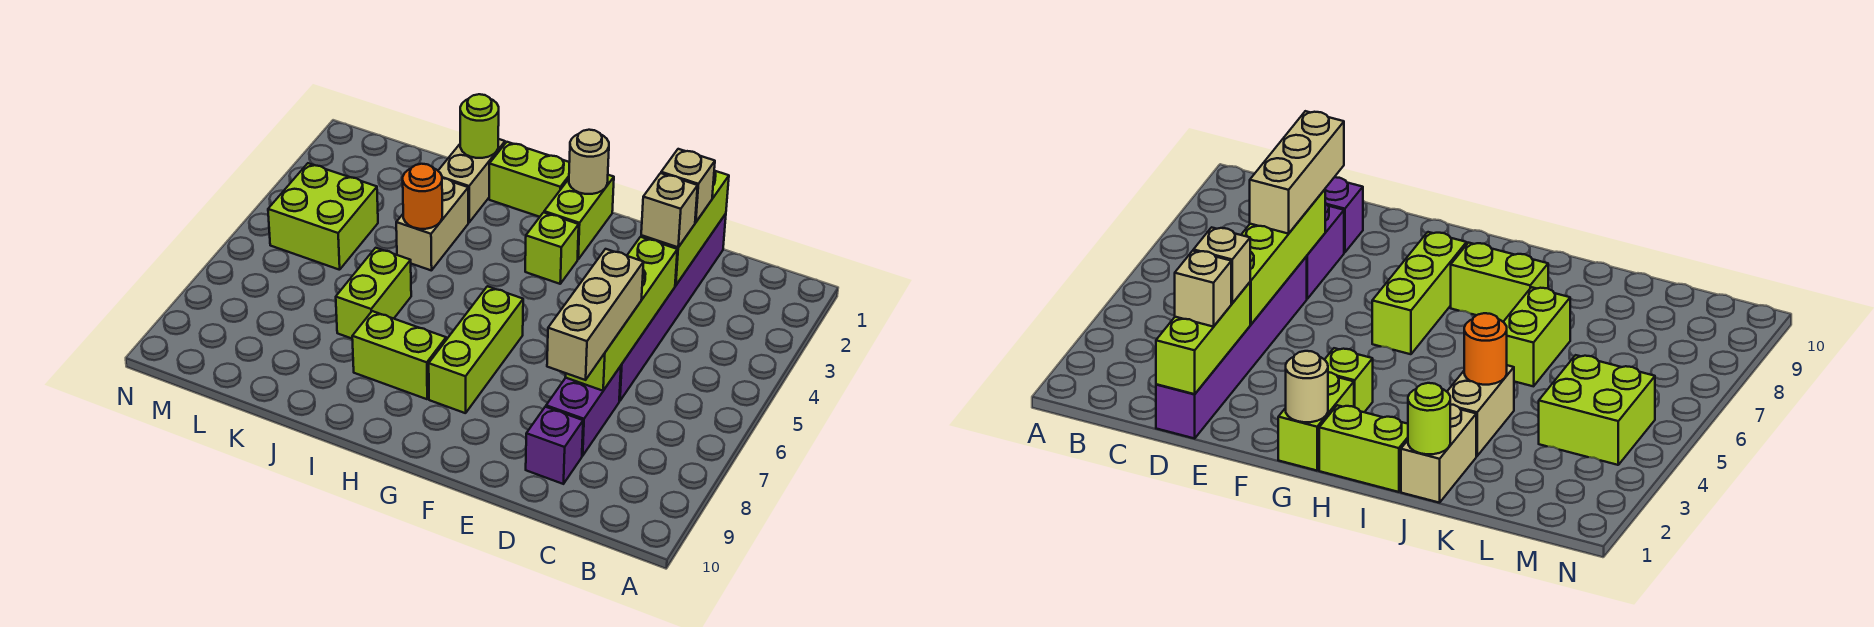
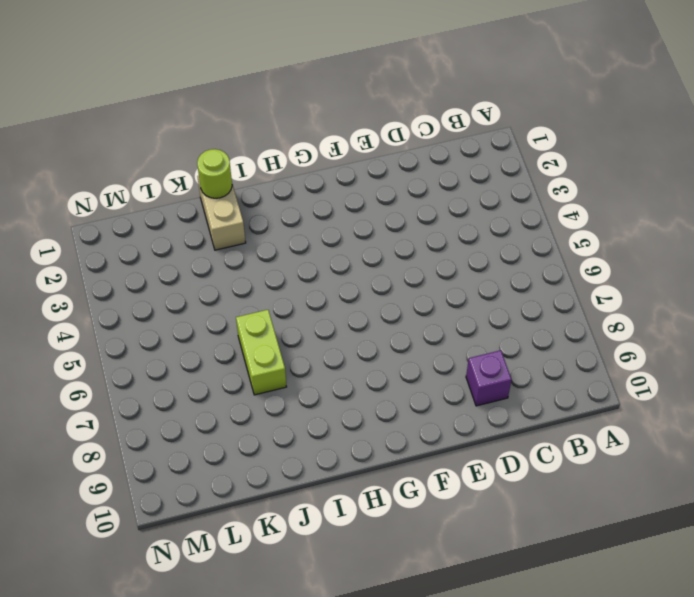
none -> purple 1x6 brick [619,214,726,401]
none -> purple 1x2 brick [546,366,621,456]
none -> lime 1x2 brick [544,175,614,259]

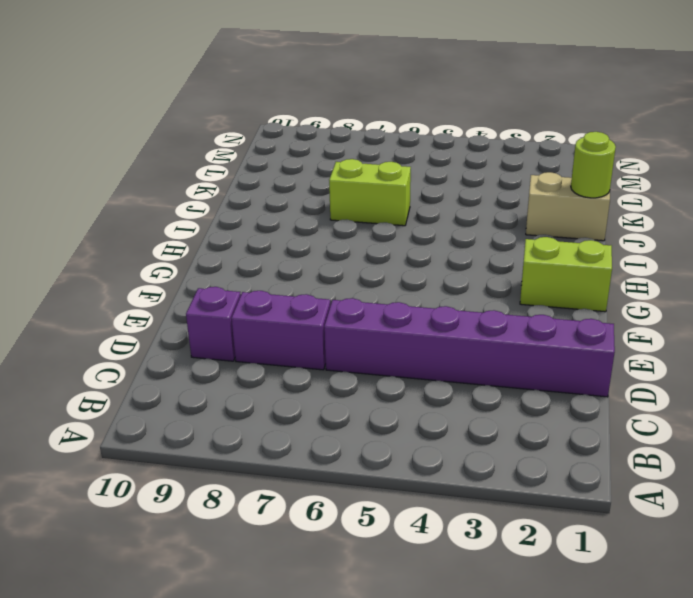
none -> lime 1x1 brick [525,212,579,284]
none -> lime 1x3 brick [429,286,523,413]
none -> lime 1x2 brick [489,142,569,217]

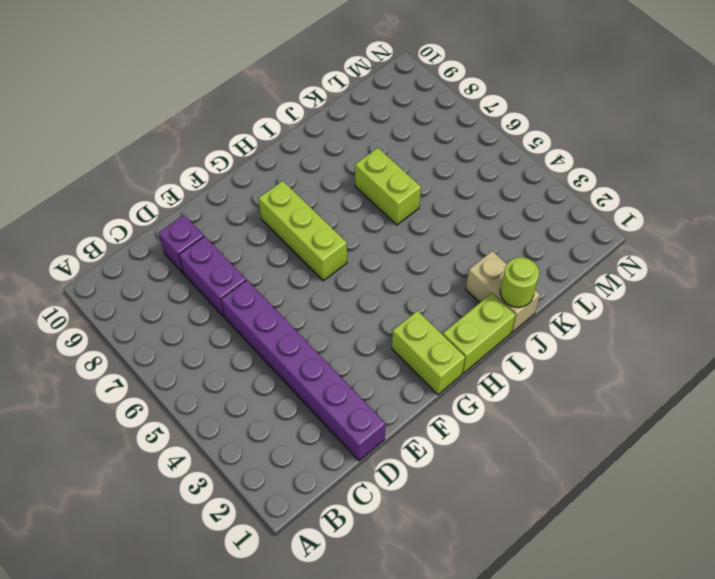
none -> lime 1x1 brick [525,212,579,284]
none -> lime 1x2 brick [352,311,446,399]
none -> tan 1x2 brick [396,178,468,271]

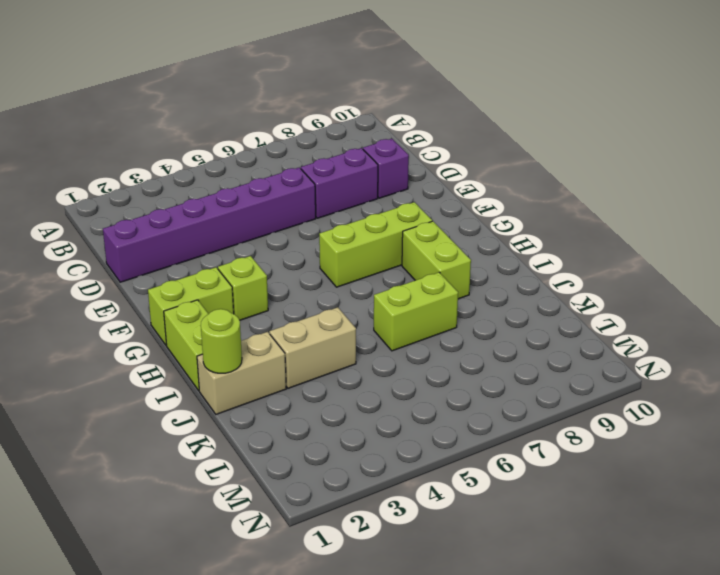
none -> lime 2x2 brick [268,163,378,270]
none -> lime 1x3 brick [641,171,729,285]
none -> lime 1x4 brick [565,237,677,391]

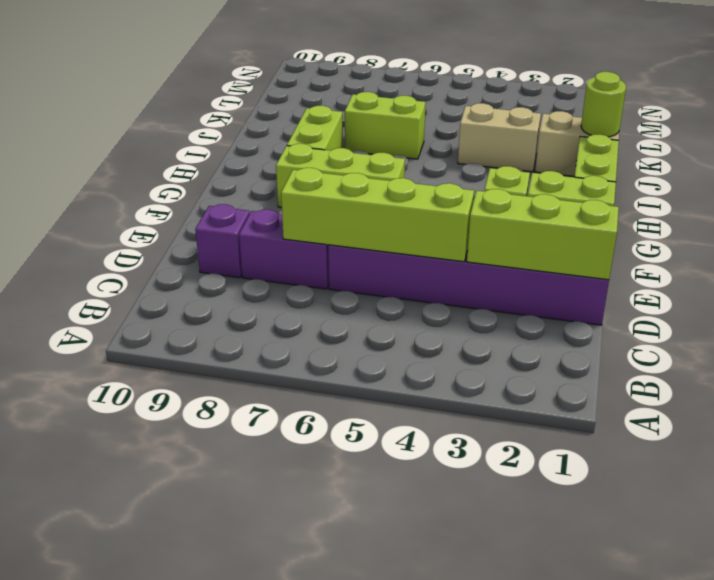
none -> lime 2x2 brick [268,163,378,270]
none -> tan 1x1 round brick [569,130,609,194]
none -> orange 1x1 round brick [403,164,442,229]

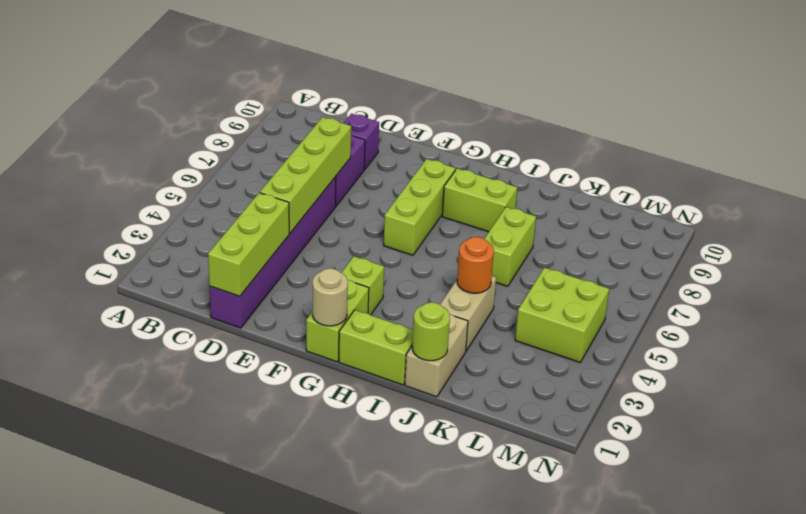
none -> tan 1x1 brick [661,149,715,222]
none -> tan 1x1 brick [641,173,698,247]
none -> tan 1x3 brick [547,249,644,380]

